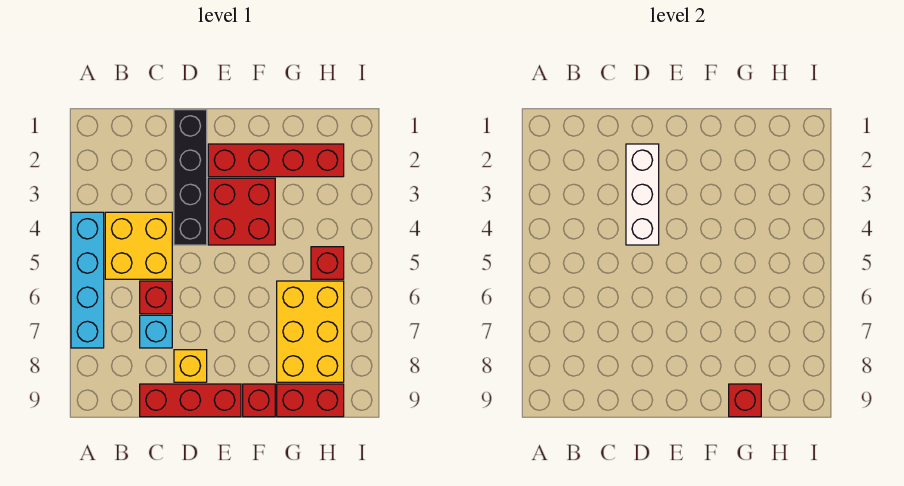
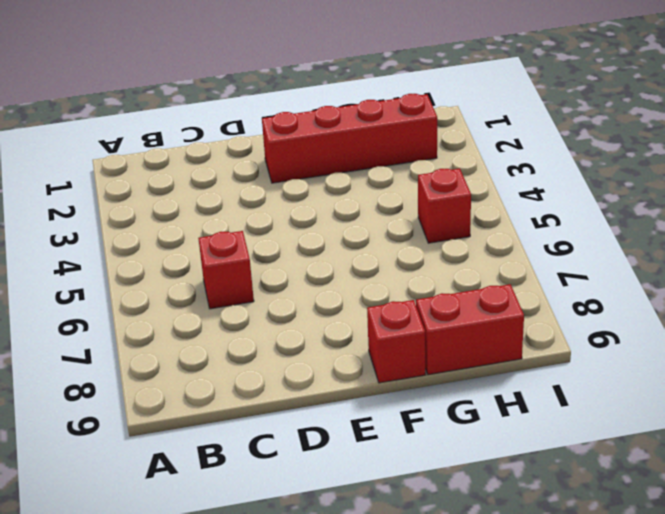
none -> cyan 1x4 brick [71,212,104,348]
none -> yellow 2x2 brick [105,212,172,279]
none -> cyan 1x1 brick [140,315,172,348]

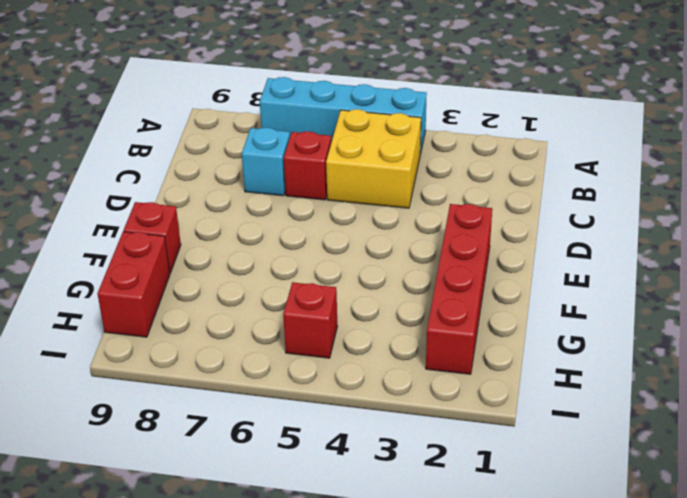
none -> red 1x3 brick [140,384,241,417]
none -> black 1x4 brick [174,110,207,245]
none -> yellow 1x1 brick [174,350,207,382]

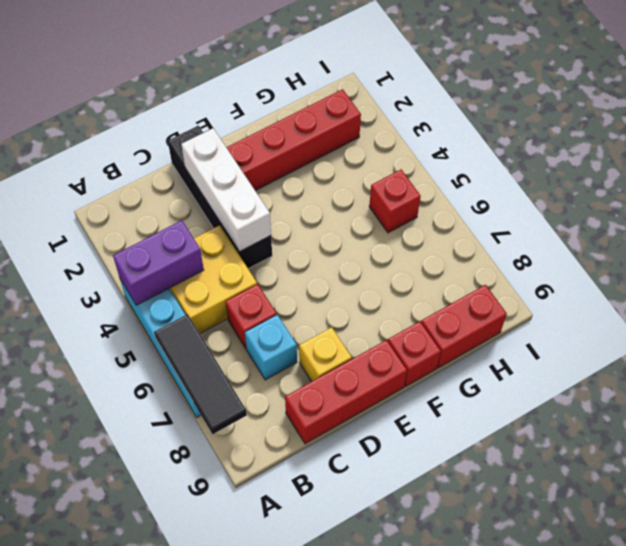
purple 1x2 brick [113,220,204,305] -> none
black 1x3 tile [154,314,247,434] -> none
none -> red 2x2 brick [208,178,275,245]
none -> yellow 2x3 brick [277,281,344,382]
none -> red 1x1 brick [729,384,761,417]

